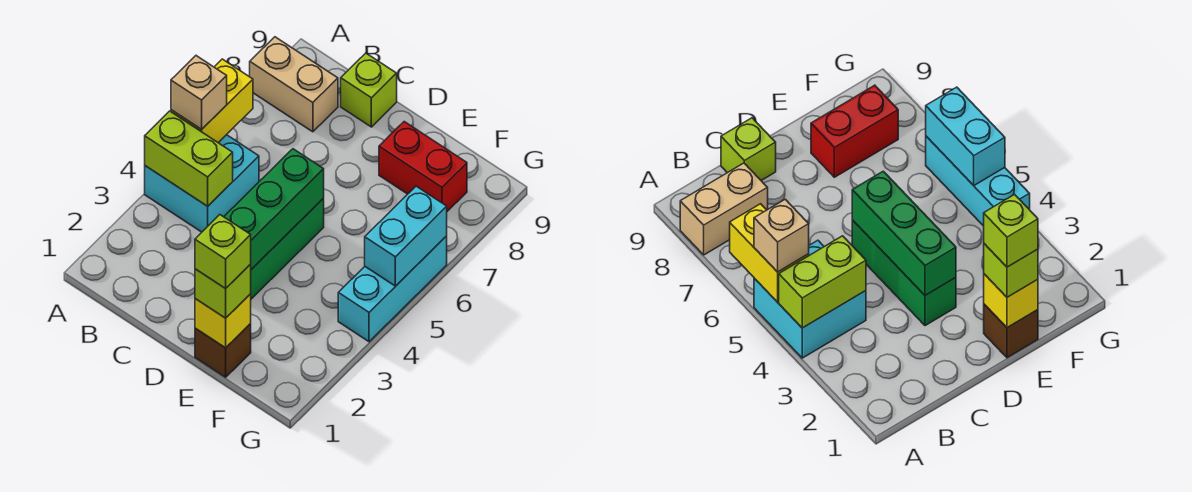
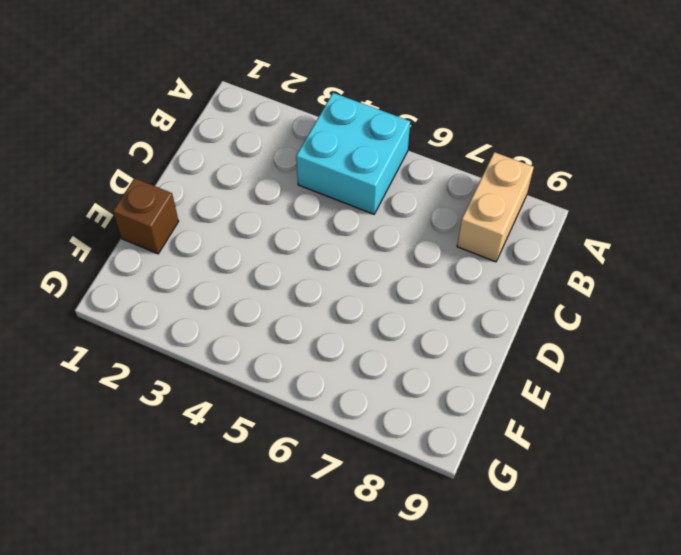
none -> lime 1x1 brick [341,53,397,127]
none -> green 1x3 brick [251,199,324,299]
none -> red 1x2 brick [379,122,467,211]

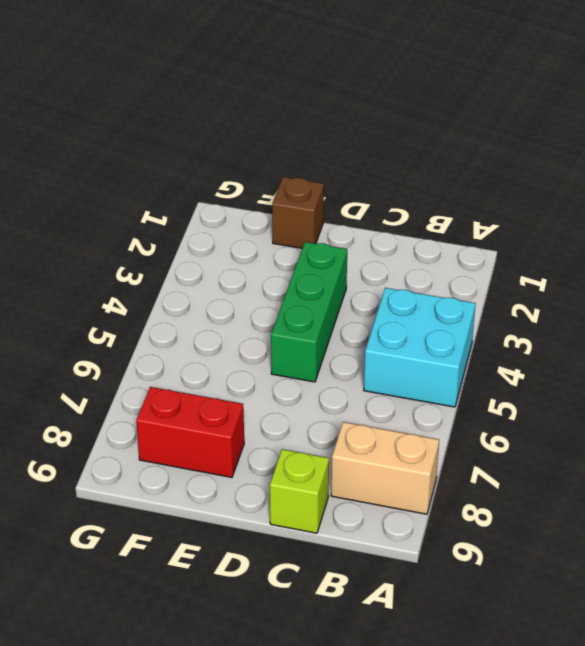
none -> cyan 1x3 brick [338,236,447,342]
none -> lime 1x2 brick [145,111,233,206]
none -> yellow 1x2 brick [171,59,253,143]

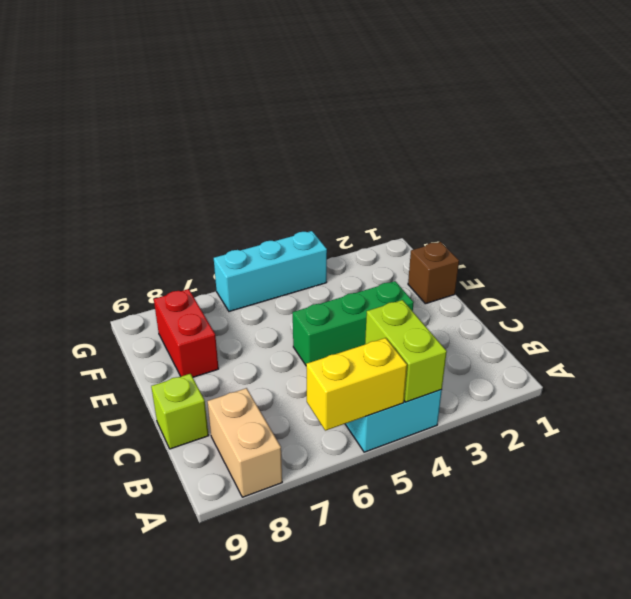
none -> green 1x3 brick [224,149,324,269]
none -> yellow 1x1 brick [195,294,251,348]
none -> cyan 1x2 brick [365,186,447,286]

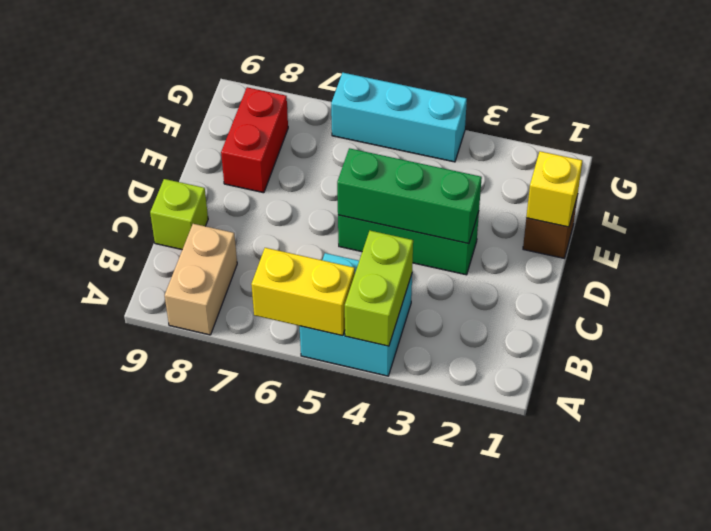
none -> cyan 1x2 brick [365,186,447,286]
none -> tan 1x1 brick [171,56,227,129]
none -> lime 1x1 brick [195,264,251,318]

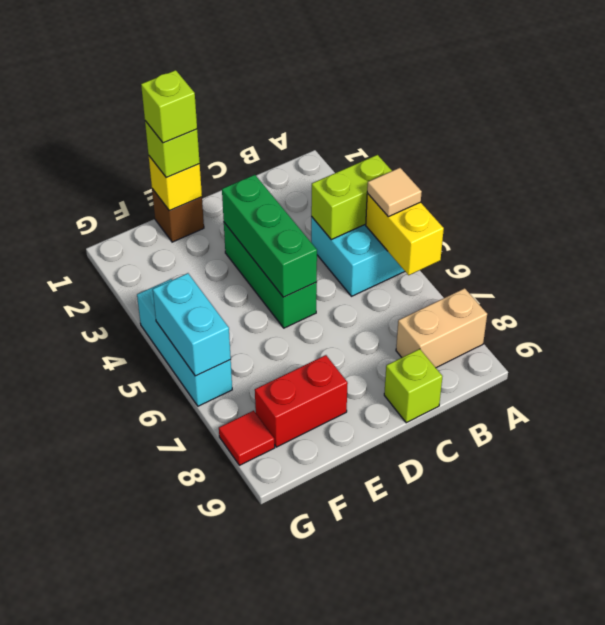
tan 1x1 tile [367,168,422,217] -> tan 1x1 brick [171,56,227,129]
red 1x1 tile [219,411,275,465] -> none

